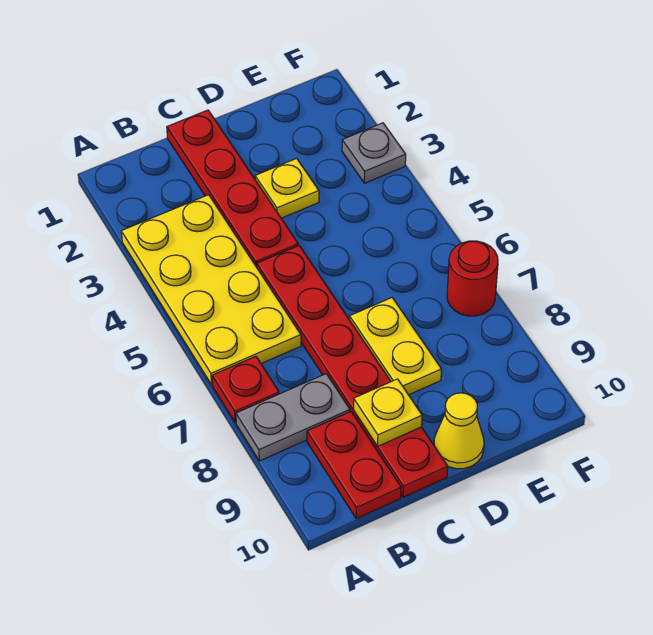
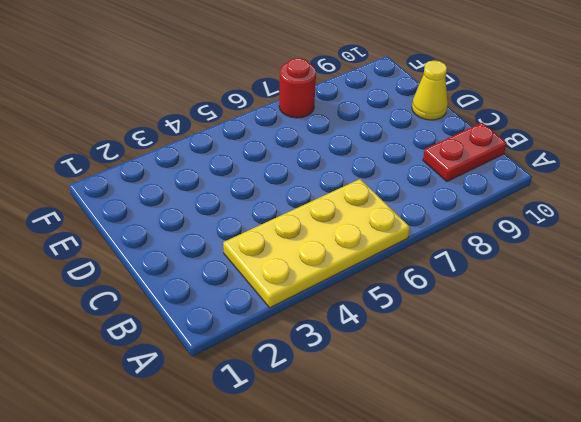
none -> red 1x1 plate [212,356,279,423]
none -> grey 1x2 plate [236,374,350,461]
none -> red 1x4 plate [167,110,298,267]

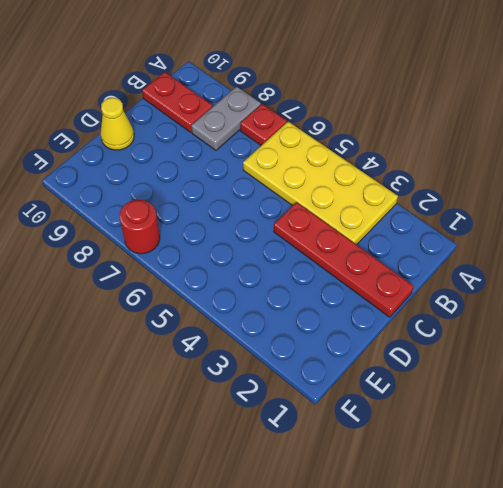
none -> red 1x6 plate [257,245,448,497]
none -> yellow 1x1 plate [255,158,319,218]
none -> yellow 1x2 plate [350,298,442,395]

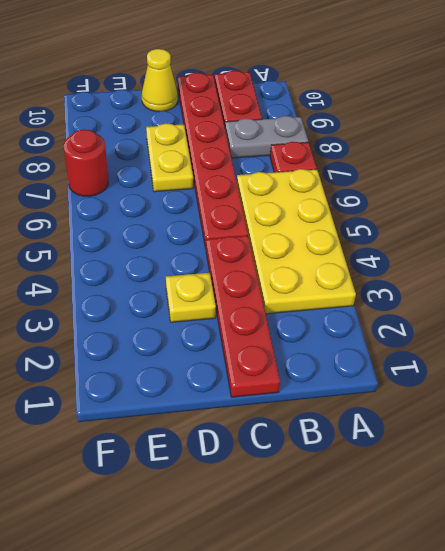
none -> grey 1x1 plate [342,123,406,183]
none -> yellow 1x1 plate [353,379,422,446]

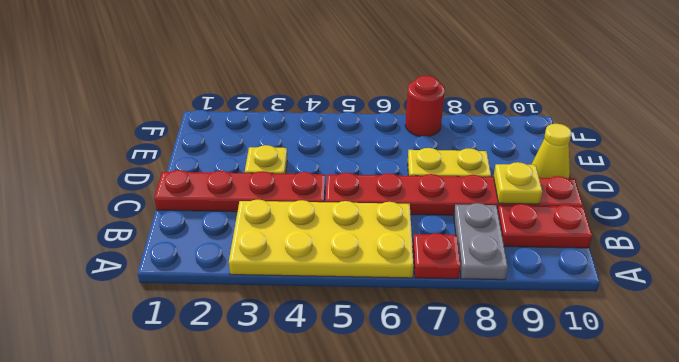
none -> grey 1x1 plate [342,123,406,183]

